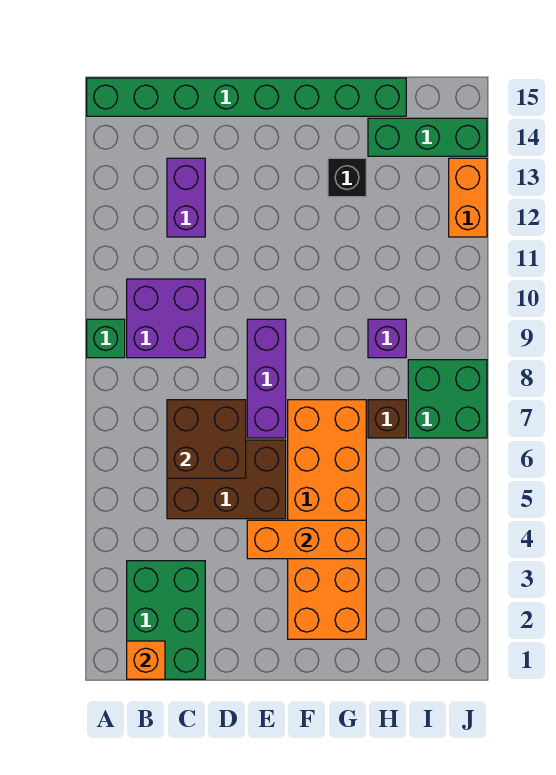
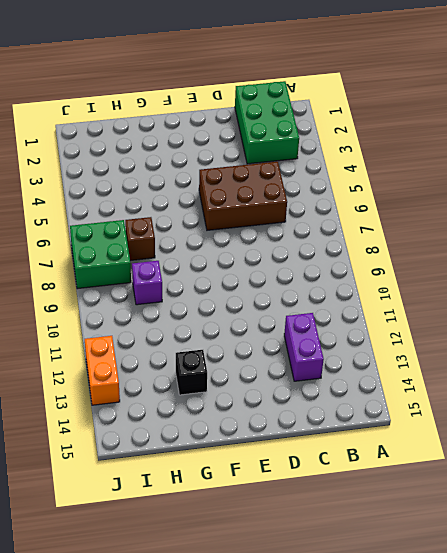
none -> green 1x1 brick [87,319,125,358]
none -> green 1x8 brick [87,78,406,116]
none -> purple 2x2 brick [127,279,205,358]

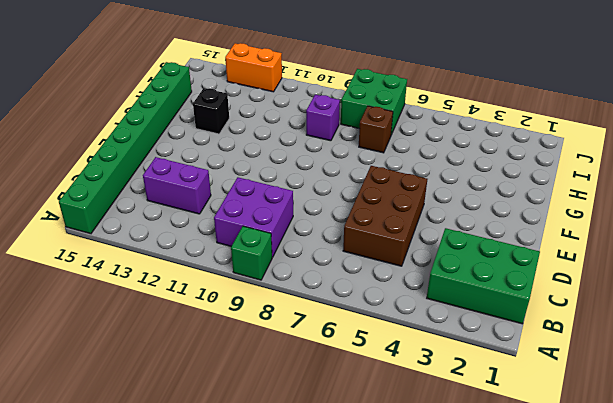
none -> purple 1x3 brick [247,319,286,438]
none -> orange 2x6 brick [288,400,366,639]
none -> green 1x3 brick [368,118,487,156]

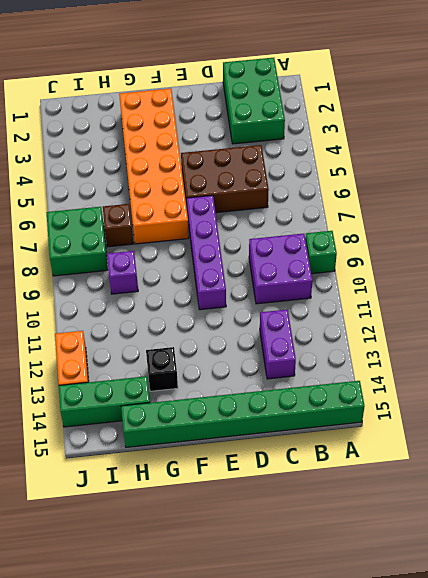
purple 1x4 brick [187,195,226,310] -> purple 1x3 brick [247,319,286,438]
none -> orange 1x1 brick [127,641,165,679]
none -> brown 2x2 brick [167,400,246,478]
none -> orange 1x3 brick [247,520,366,559]

